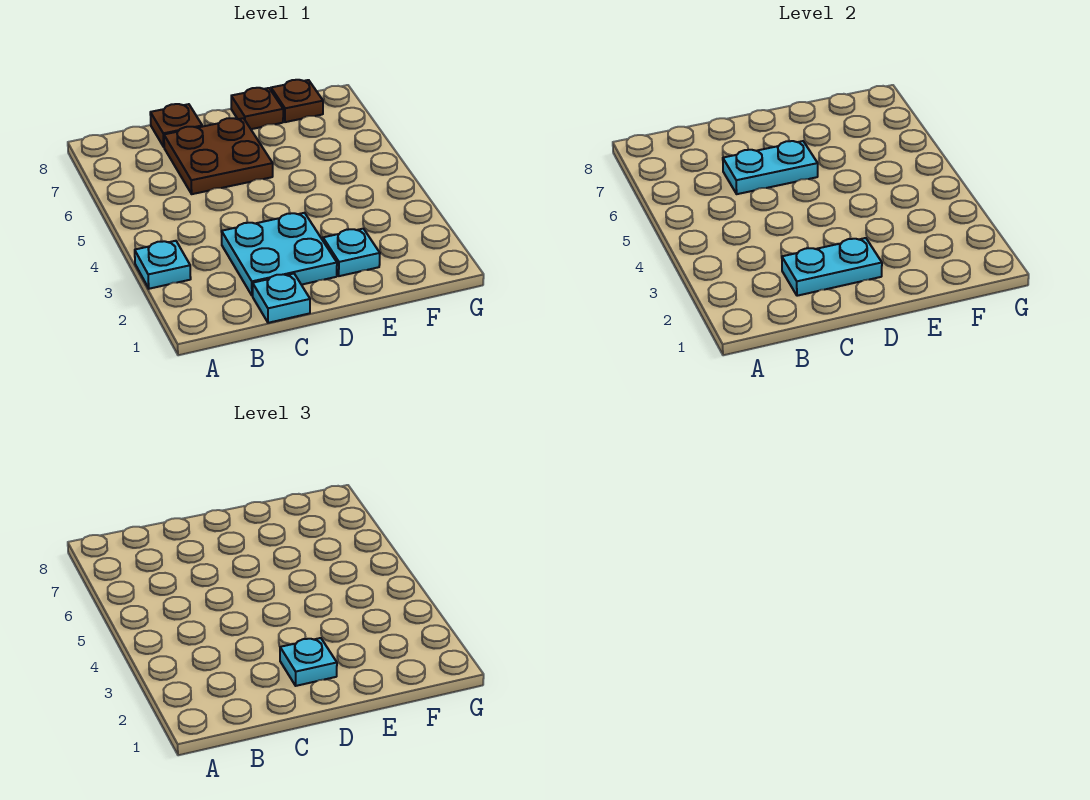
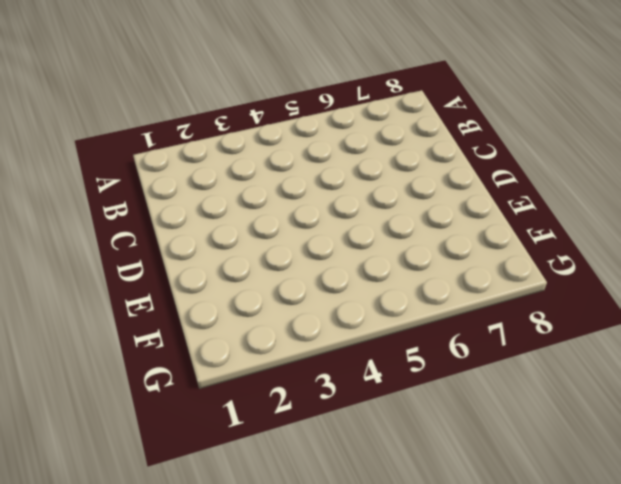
none -> cyan 1x1 plate [135,241,191,289]
none -> cyan 1x1 plate [253,274,310,323]

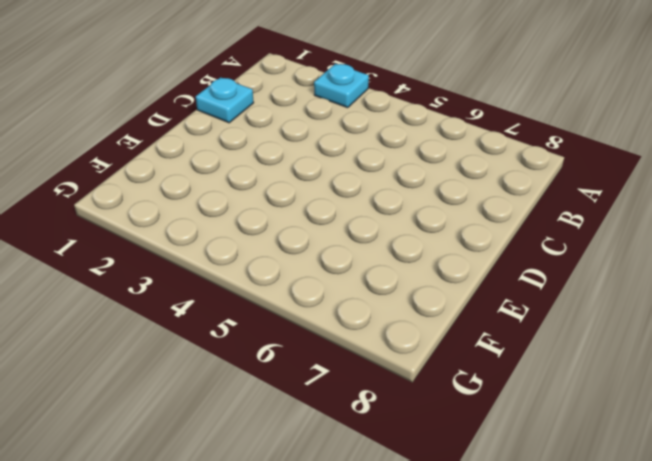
none -> cyan 2x2 plate [221,213,337,296]
none -> brown 2x2 plate [164,118,273,194]

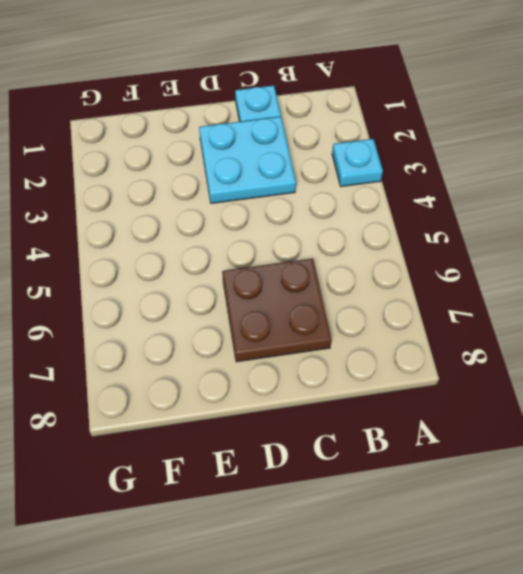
none -> brown 1x1 plate [150,104,202,147]
none -> cyan 1x1 plate [323,229,380,276]

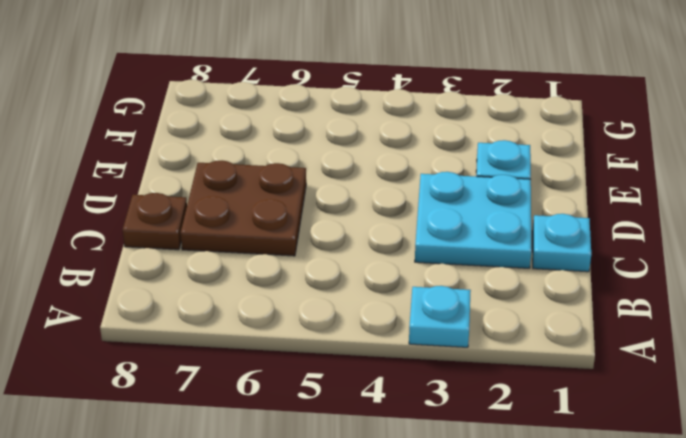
none -> brown 1x1 plate [231,88,283,129]
none -> brown 1x1 plate [271,80,323,122]

